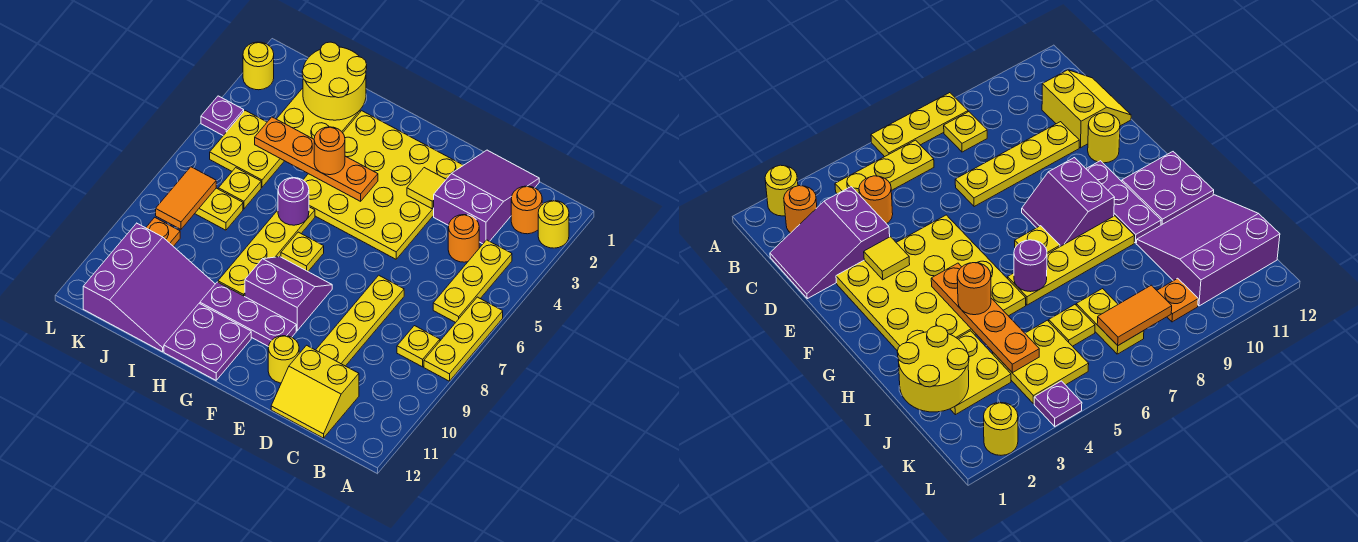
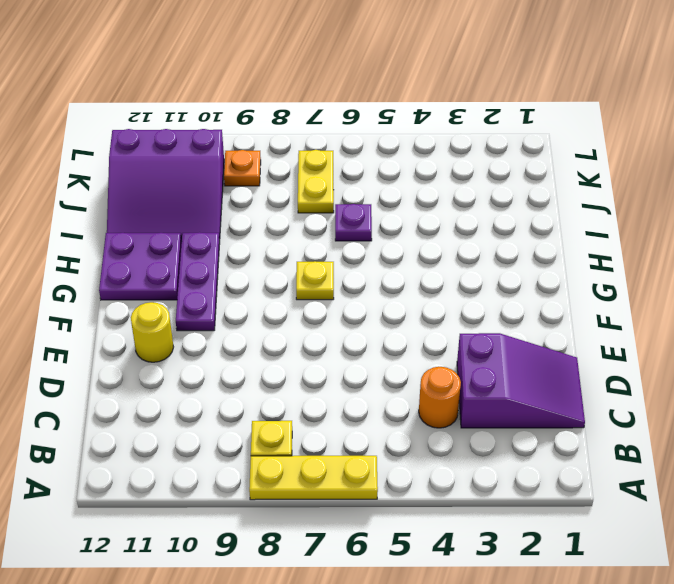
purple 1x1 plate [335,204,372,241] -> purple 1x1 plate moved to [201,96,244,136]
none -> yellow 1x1 round brick [538,201,569,248]
none -> orange 1x1 round brick [511,186,542,234]
none -> yellow 1x3 plate [433,240,512,323]
none -> yellow 2x2 slope [271,345,359,438]

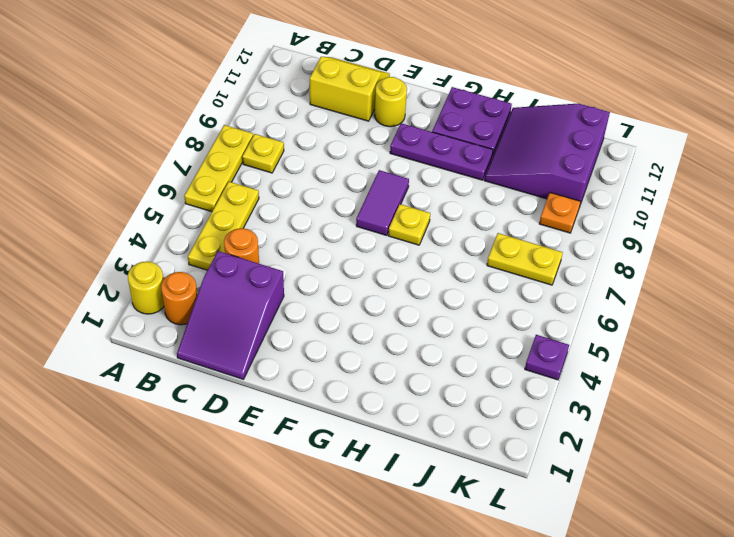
purple 1x2 tile [356,170,409,236] -> purple 2x2 slope [245,257,332,331]
none -> yellow 1x4 plate [316,275,404,366]
none -> yellow 4x4 plate [303,111,463,259]
none -> yellow 1x4 plate [218,207,315,297]
none -> yellow 2x2 plate [277,88,360,139]

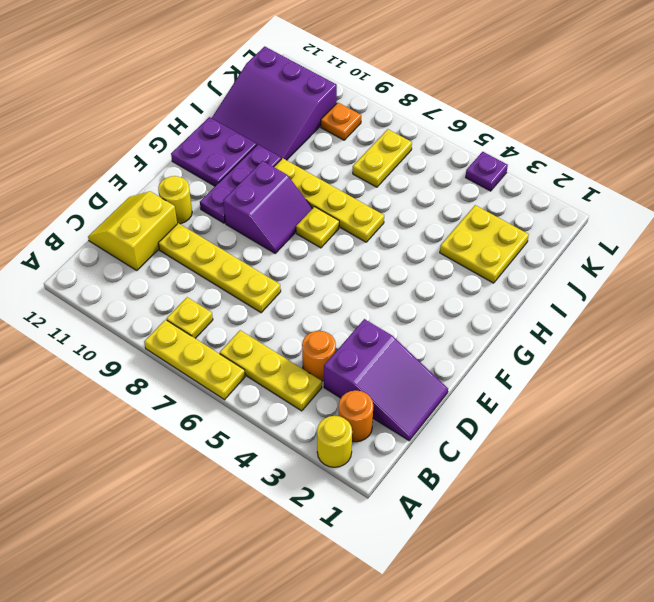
none -> yellow 4x4 plate [303,111,463,259]
none -> yellow 2x2 plate [210,111,284,187]
none -> yellow 1x1 plate [218,168,261,209]
none -> yellow 1x1 round brick [243,42,274,90]

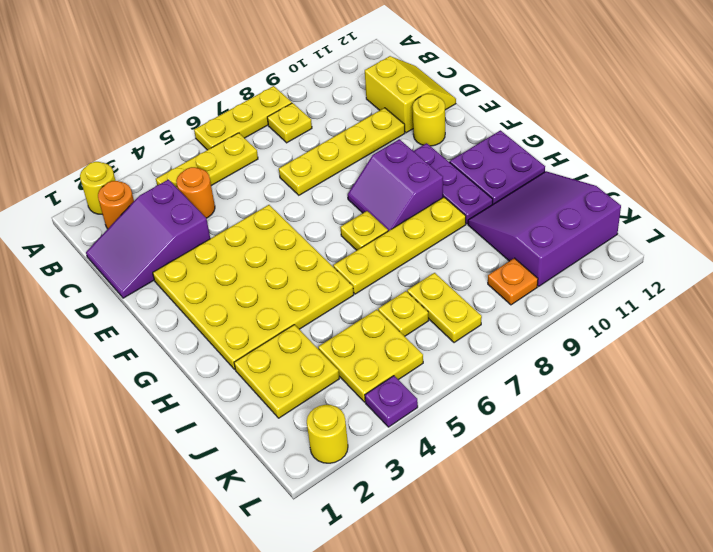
none -> yellow 1x1 tile [407,168,446,209]
none -> orange 1x4 plate [255,117,378,201]
none -> purple 1x1 round brick [278,178,309,225]
none -> yellow 2x2 round brick [302,42,367,120]

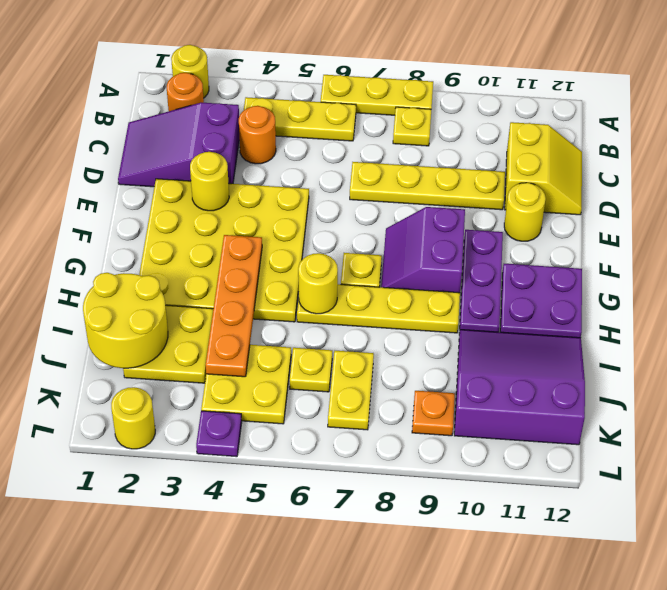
yellow 1x1 round brick [190,152,229,211] -> yellow 1x1 tile [407,168,446,209]
yellow 1x1 round brick [298,253,338,314] -> purple 1x1 round brick [278,178,309,225]
none -> orange 1x2 tile [156,167,216,229]
none -> orange 1x1 round brick [314,127,345,175]

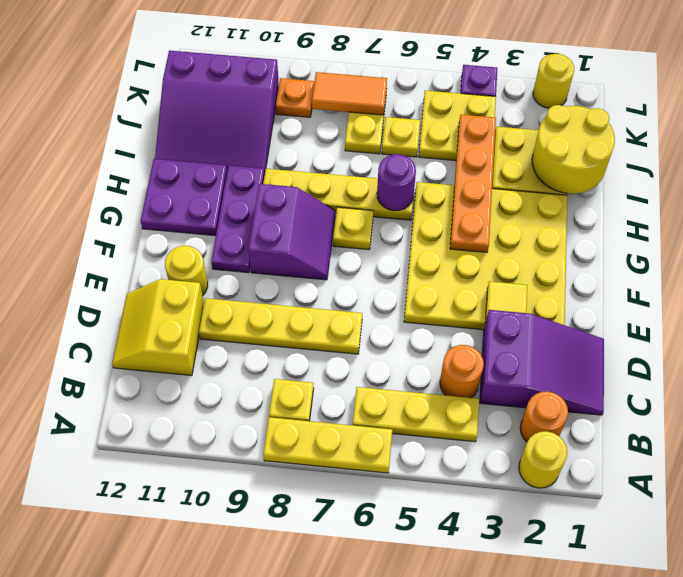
none -> orange 1x1 round brick [314,127,345,175]

